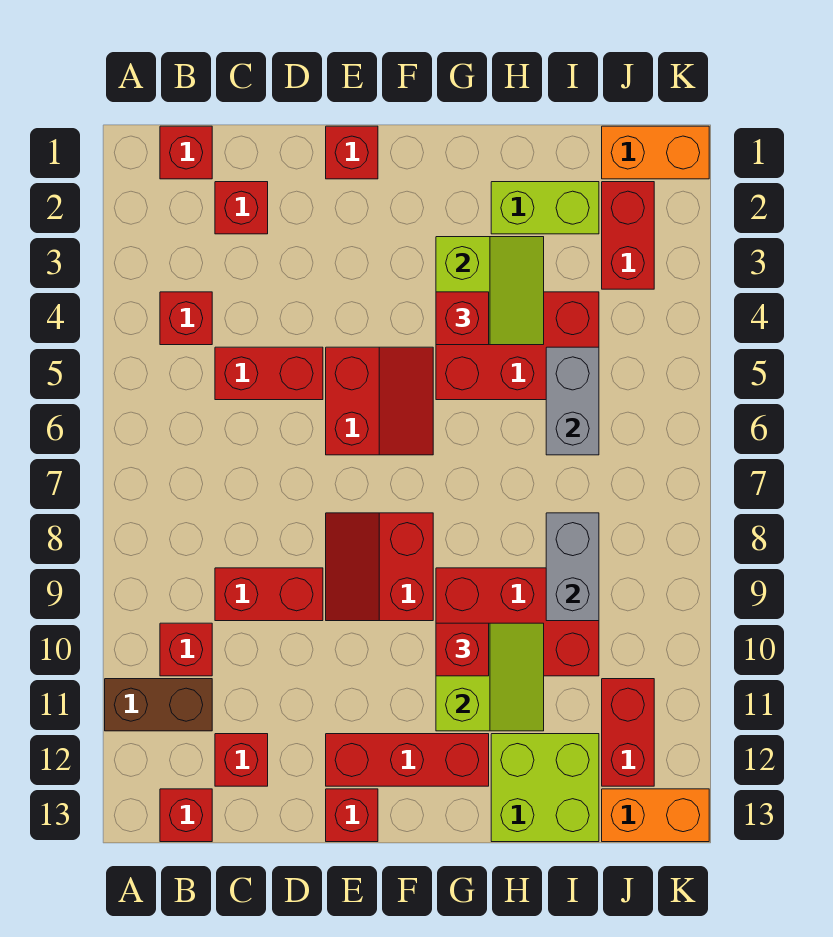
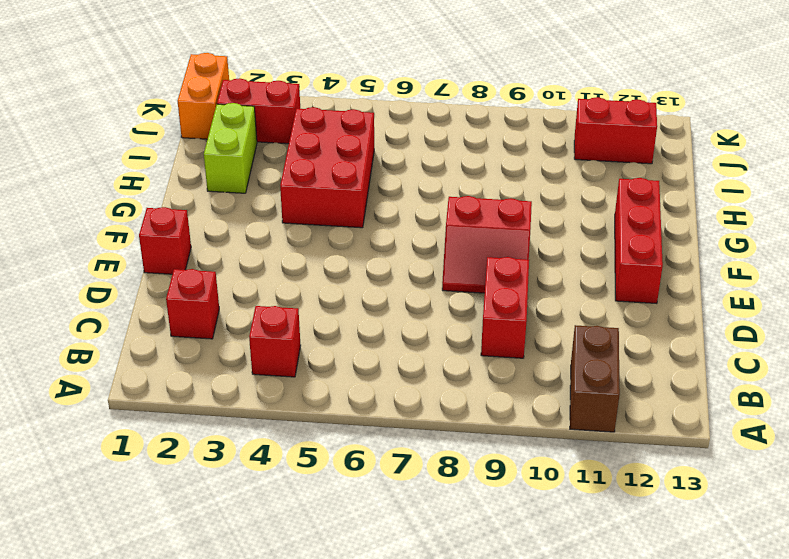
none -> red 1x1 brick [160,126,212,179]
none -> red 1x1 brick [160,623,212,676]
none -> red 1x1 brick [160,789,212,842]

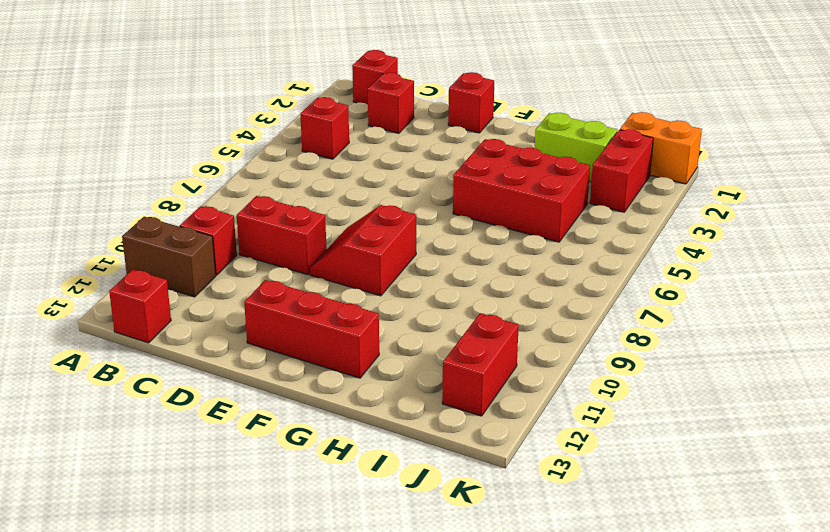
none -> red 1x2 brick [215,347,323,400]
none -> red 1x1 brick [215,734,268,786]
none -> red 2x2 slope [326,347,433,455]

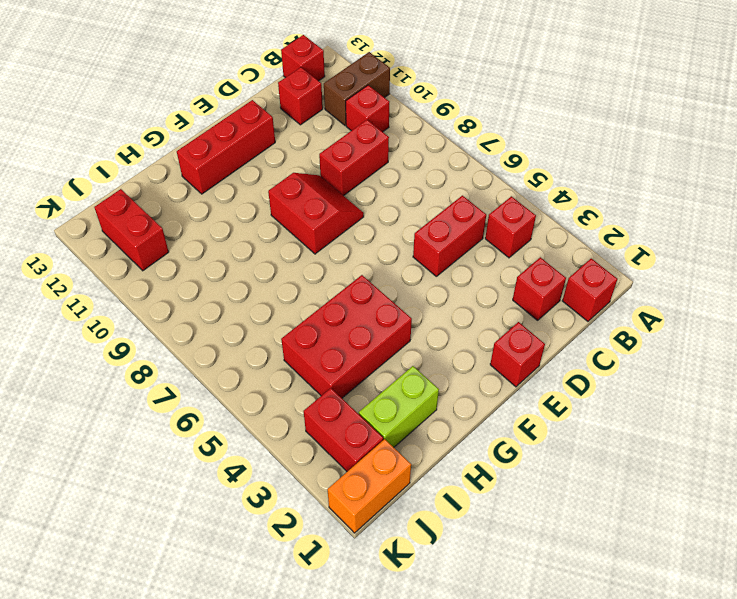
none -> red 2x2 slope [326,347,433,455]
none -> red 1x1 brick [326,789,378,842]
none -> red 2x3 brick [436,568,599,676]

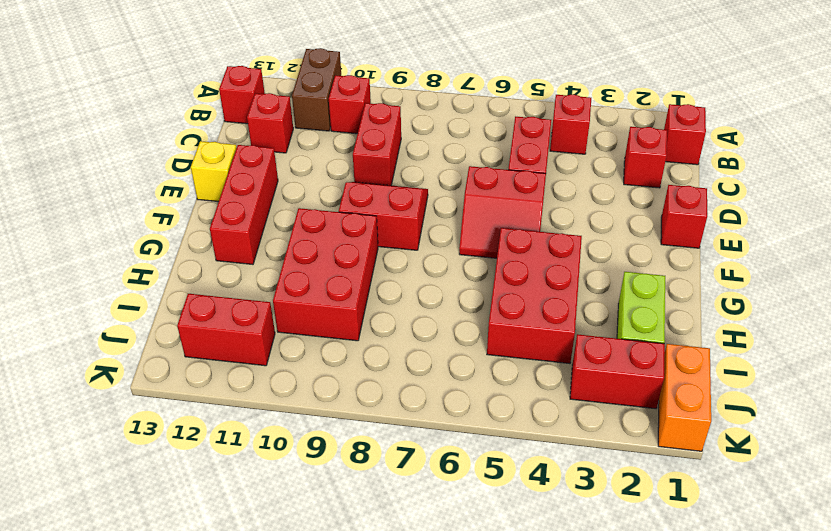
yellow 1x1 brick [191,141,237,202] -> red 1x1 brick [326,789,378,842]
none -> lime 2x2 brick [491,734,599,842]
none -> orange 1x2 brick [602,789,709,842]
none -> lime 2x2 slope [436,237,544,345]

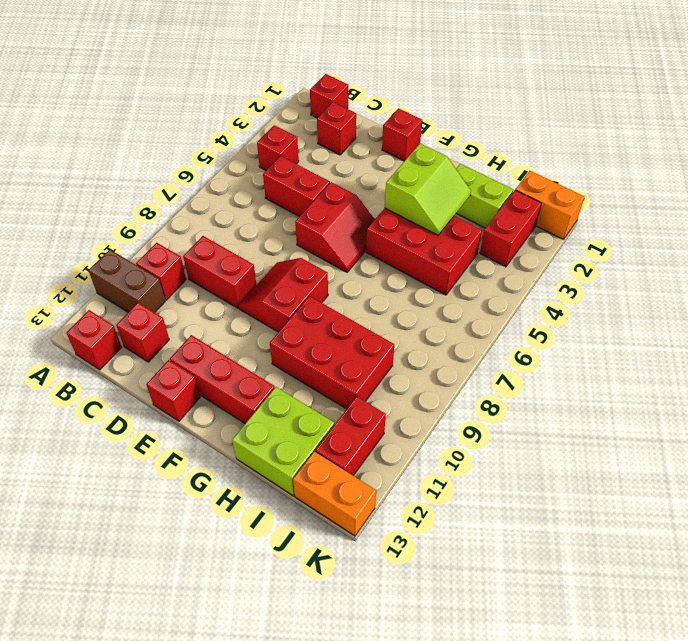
none -> lime 2x2 slope [436,623,544,731]
none -> grey 1x2 brick [546,347,599,455]
none -> grey 1x2 brick [546,513,599,621]

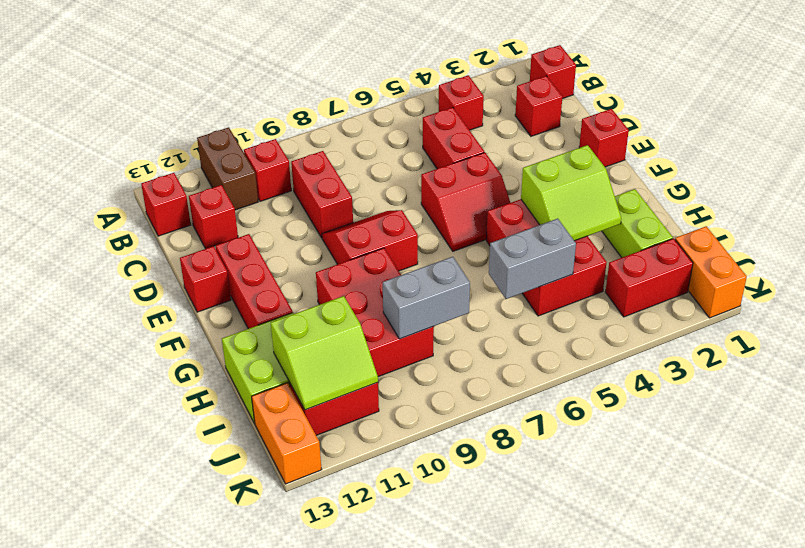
lime 2x2 slope [271,296,378,410] -> lime 2x2 slope moved to [436,623,544,731]
none -> red 1x1 brick [436,292,489,345]
none -> red 1x1 brick [436,623,489,676]

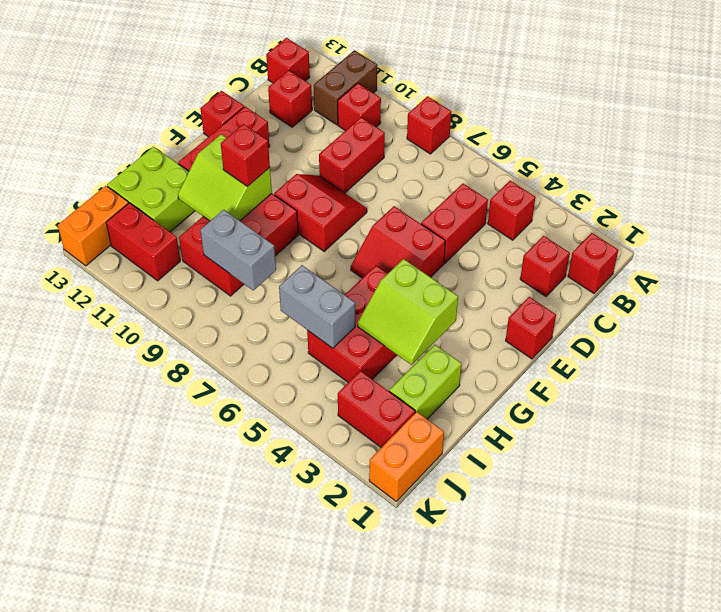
red 1x1 brick [407,96,451,154] -> red 1x1 brick moved to [436,292,489,345]

